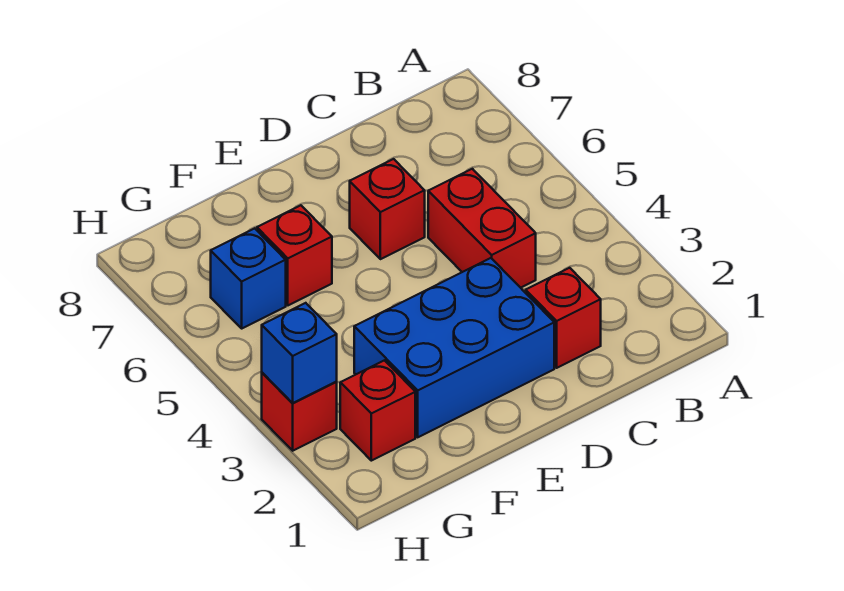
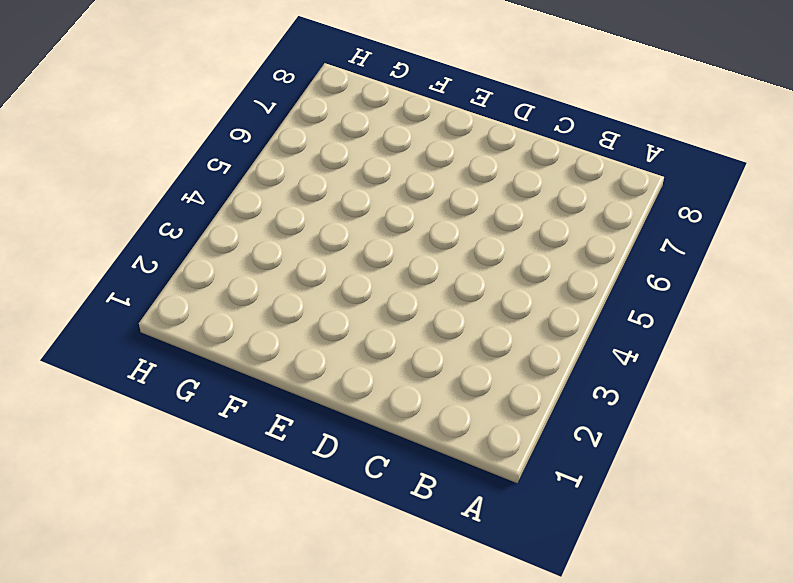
none -> red 1x1 brick [526,268,601,368]
none -> red 1x2 brick [428,169,536,288]

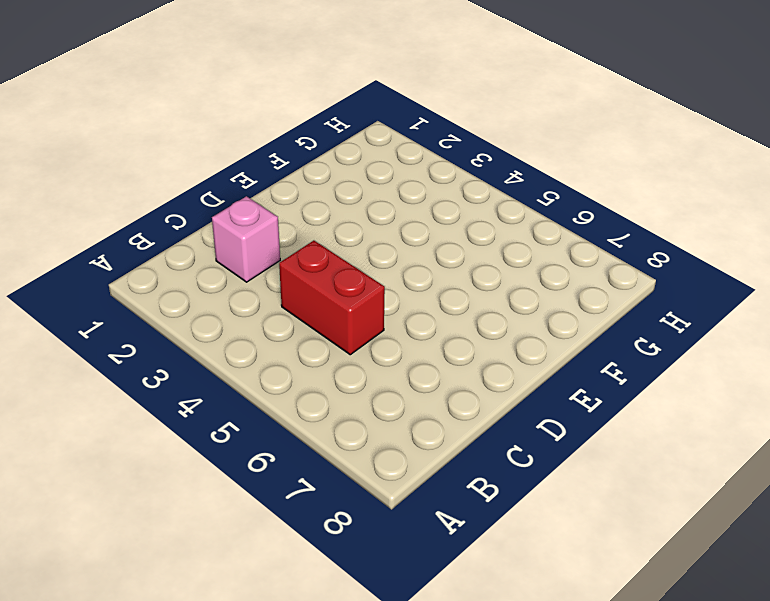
pink 1x1 brick [212,196,280,282] -> red 1x1 brick [526,268,601,368]
none -> blue 2x3 brick [354,258,554,437]
none -> red 1x1 brick [350,159,425,259]

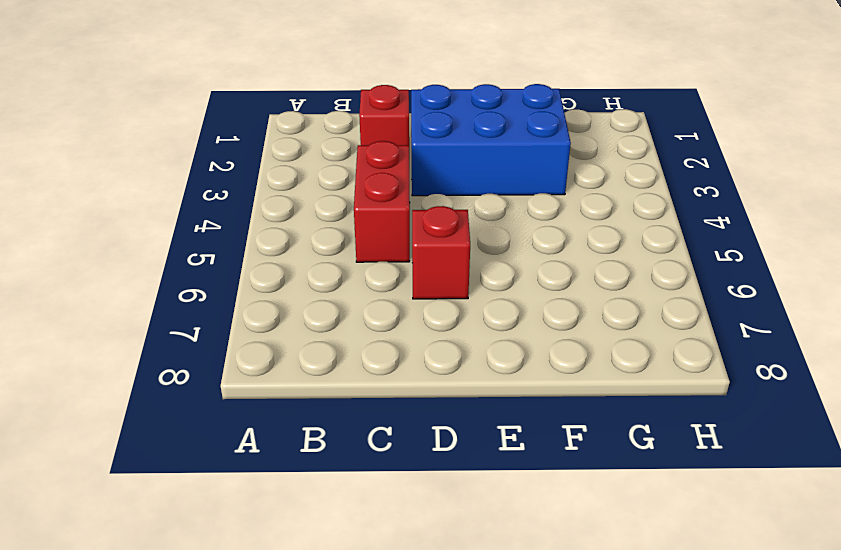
none -> red 1x1 brick [257,205,332,305]
none -> red 1x1 brick [340,360,415,461]

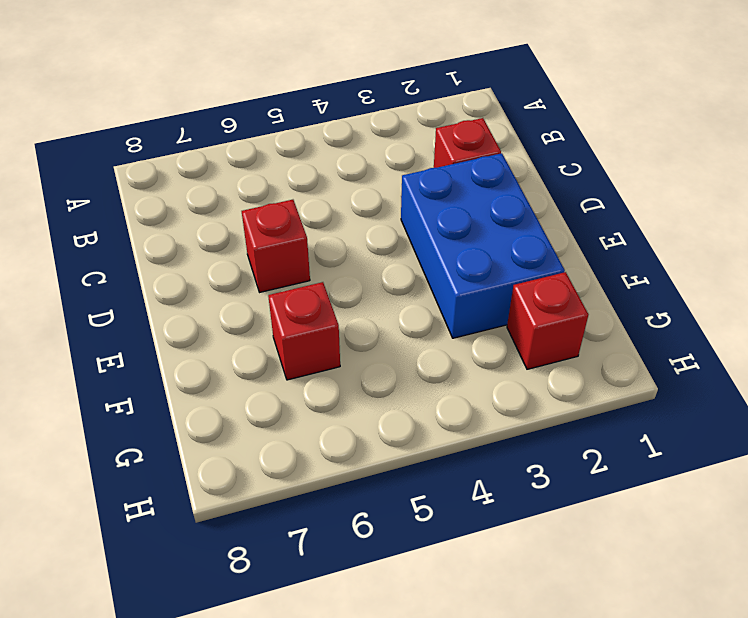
none -> red 1x2 brick [428,169,536,288]
none -> blue 1x1 brick [211,228,286,328]

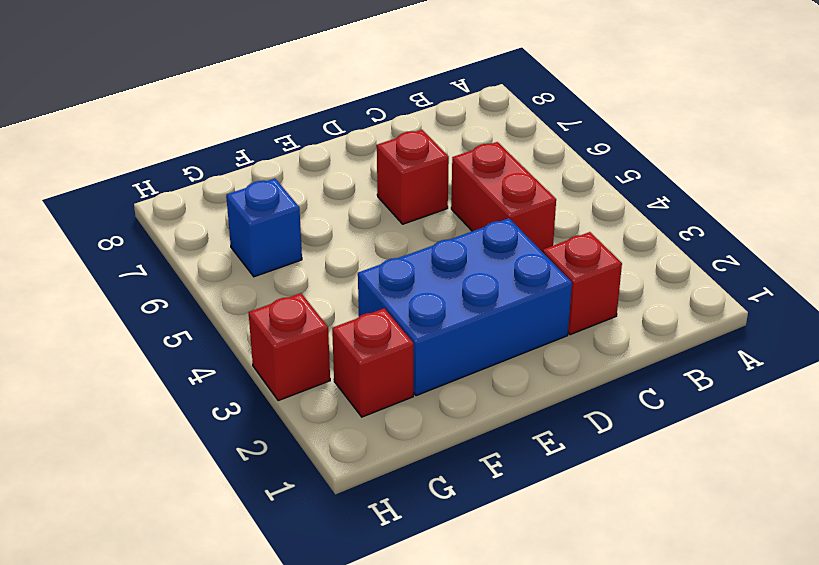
none -> red 1x1 brick [257,205,332,305]
none -> blue 1x1 brick [262,303,337,403]

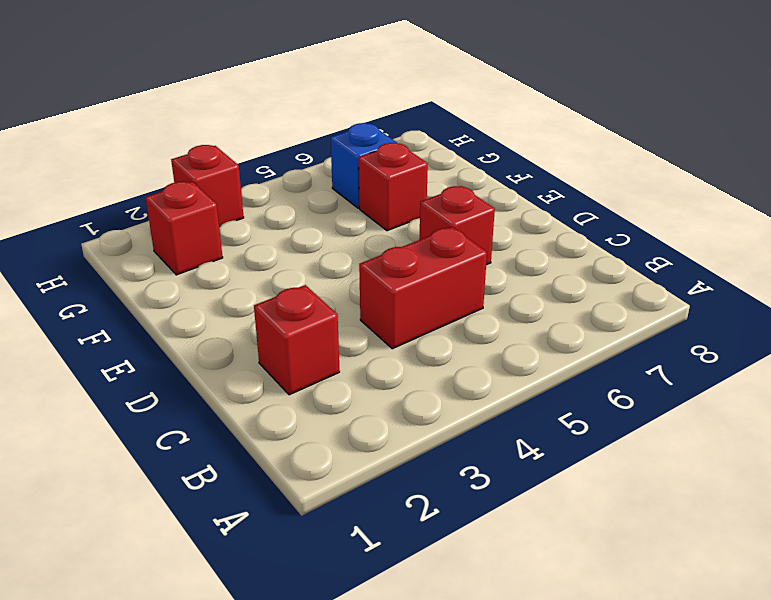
none -> blue 2x3 brick [354,258,554,437]
none -> blue 1x1 brick [262,303,337,403]

